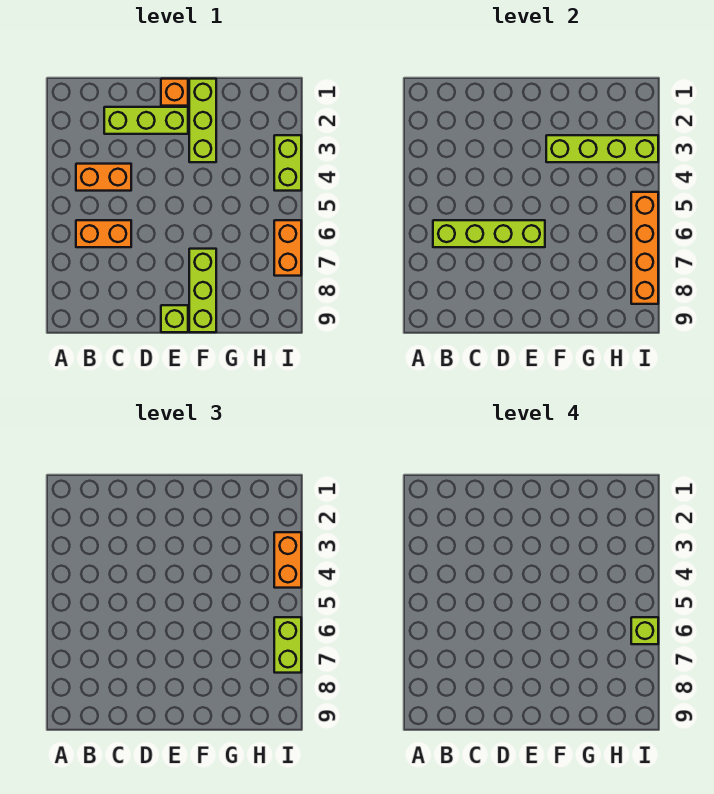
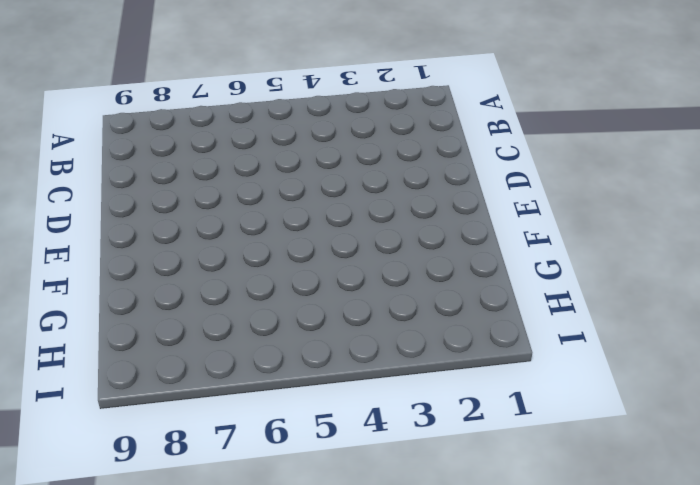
none -> orange 1x2 brick [76,164,131,191]
none -> orange 1x2 brick [76,220,131,247]
none -> lime 1x3 brick [104,107,188,134]

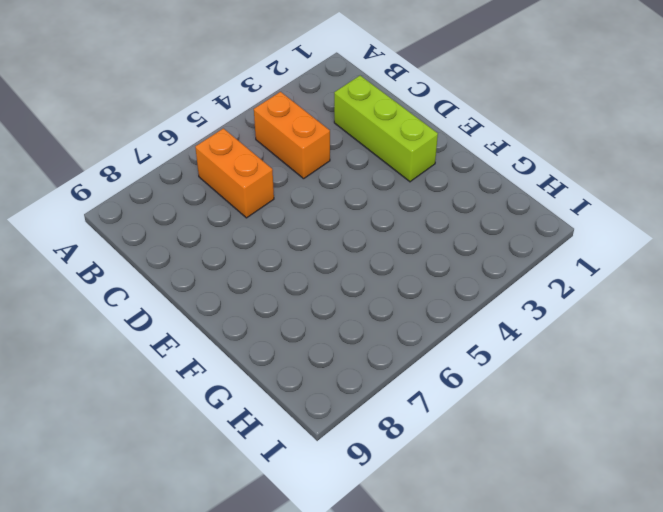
none -> orange 1x1 brick [161,79,188,106]
none -> lime 1x1 brick [161,305,188,332]
none -> lime 1x3 brick [189,79,216,162]

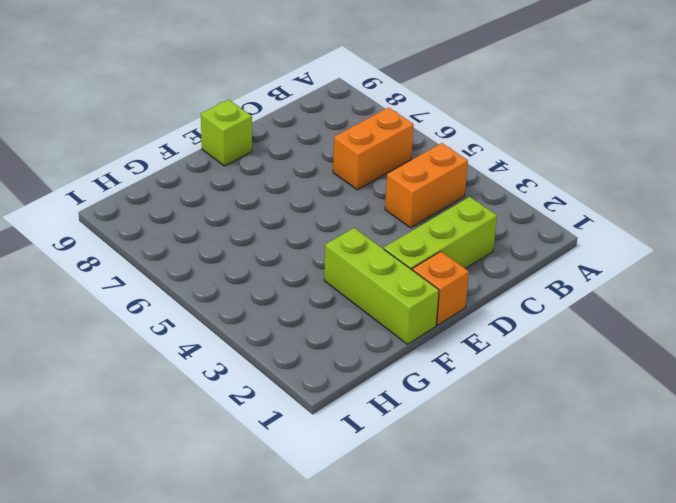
none -> lime 1x3 brick [189,249,216,332]
none -> lime 1x2 brick [274,135,301,191]
none -> orange 1x2 brick [274,220,301,276]

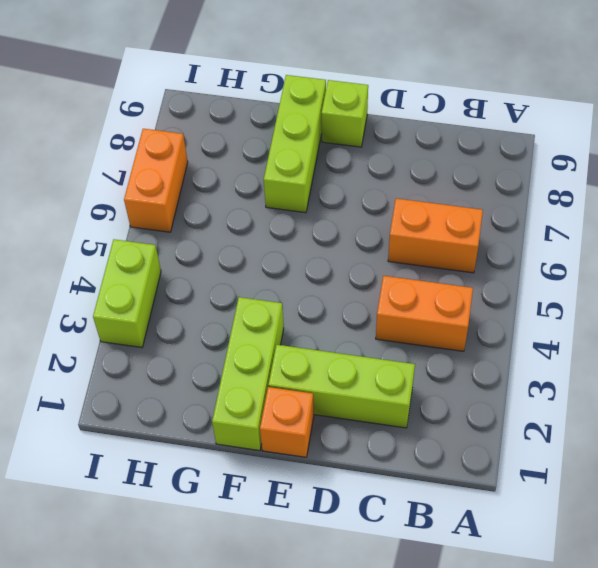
none -> lime 1x4 brick [433,220,545,247]
none -> lime 1x4 brick [546,135,658,162]
none -> orange 1x4 brick [631,192,658,304]

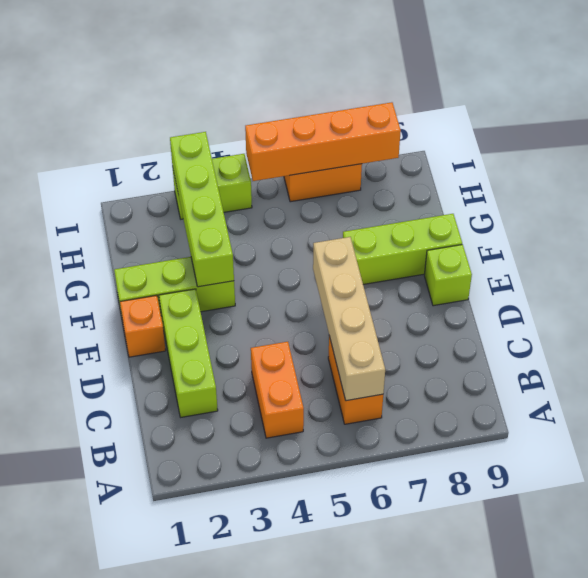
tan 1x4 brick [313,237,385,401] -> lime 1x4 brick [433,220,545,247]
none -> orange 1x2 brick [274,532,301,588]
none -> lime 1x2 brick [274,617,301,673]
none -> lime 1x1 brick [631,617,658,644]

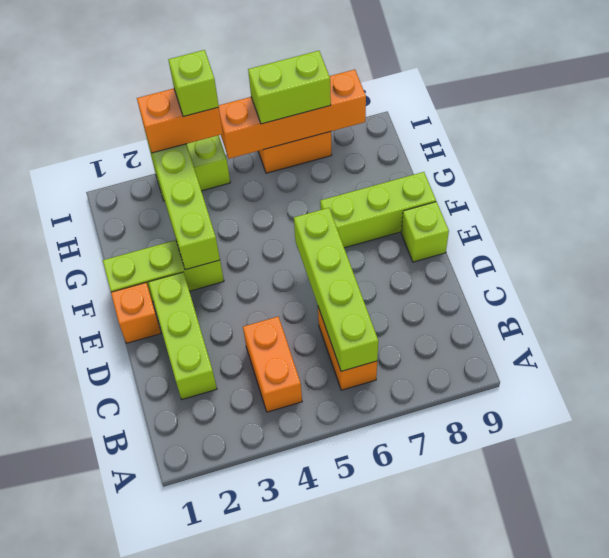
lime 1x1 brick [168,50,219,117] -> lime 1x1 brick moved to [631,617,658,644]

